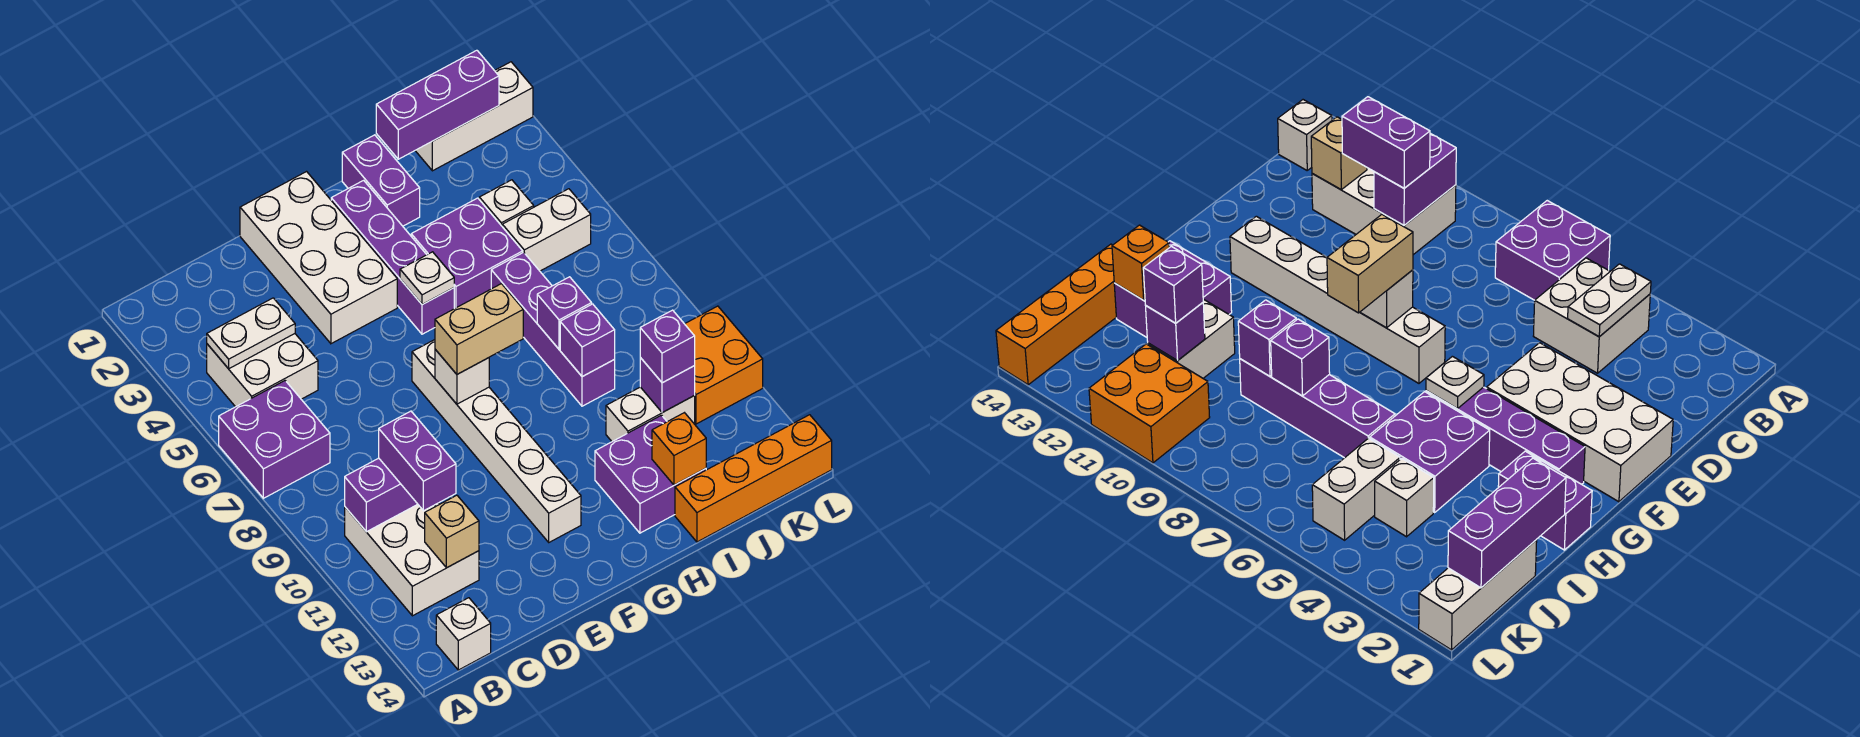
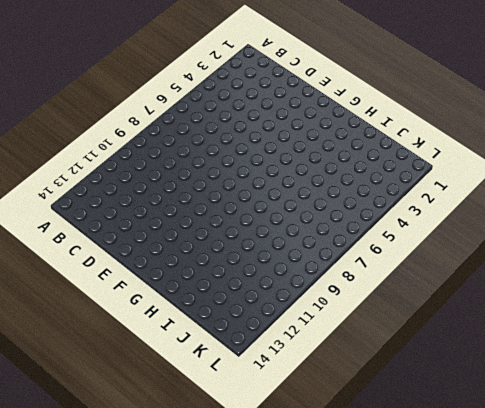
none -> purple 2x2 brick [219,381,330,498]
none -> white 2x2 brick [207,334,318,407]
none -> white 2x3 brick [345,503,479,616]
none -> white 1x1 brick [436,598,491,670]

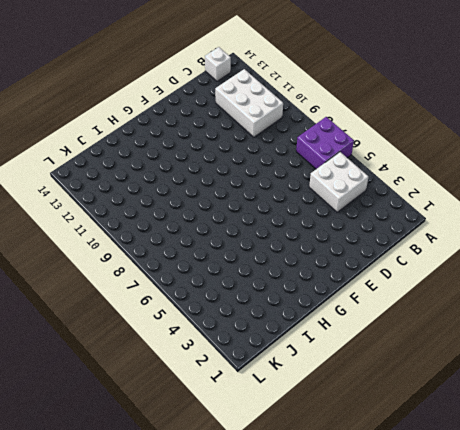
none -> white 2x4 brick [240,172,397,344]
none -> white 1x6 brick [412,340,581,542]
none -> purple 1x4 brick [331,180,454,334]
none -> purple 1x2 brick [342,135,420,226]

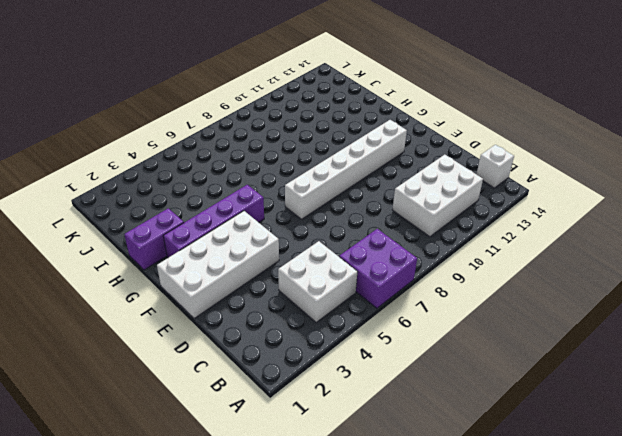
none -> purple 2x2 brick [411,198,523,309]
none -> purple 2x2 brick [595,415,706,533]
none -> purple 1x4 brick [491,252,615,406]
none -> white 1x2 brick [606,387,695,441]

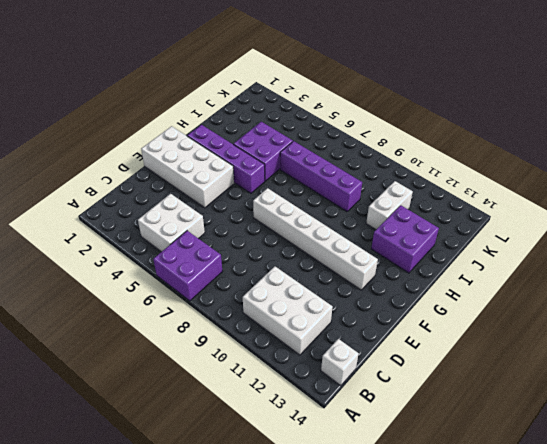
none -> purple 1x2 brick [342,135,420,226]
none -> orange 1x4 brick [675,415,832,542]
none -> white 1x3 brick [415,62,533,171]
none -> white 1x1 brick [479,180,534,226]

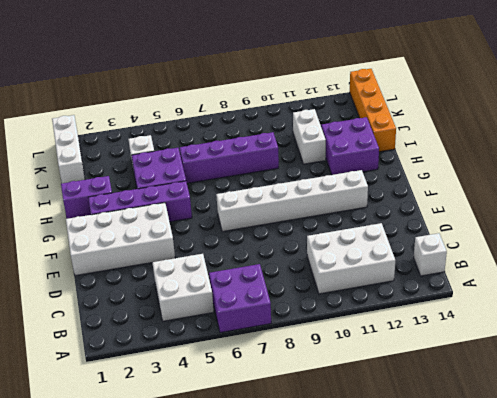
none -> white 1x2 brick [502,189,591,271]
none -> orange 2x2 brick [685,306,763,424]
none -> white 1x2 plate [207,298,295,369]
none -> purple 1x2 brick [345,458,417,532]

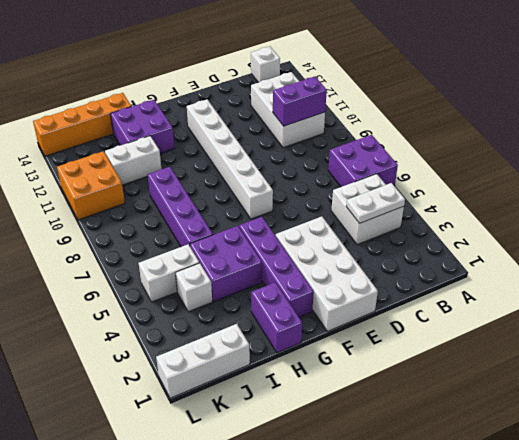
none -> tan 1x1 brick [425,495,479,568]
none -> white 1x1 brick [435,349,489,404]
none -> white 1x1 plate [400,252,454,305]
none -> purple 1x3 brick [376,50,499,159]

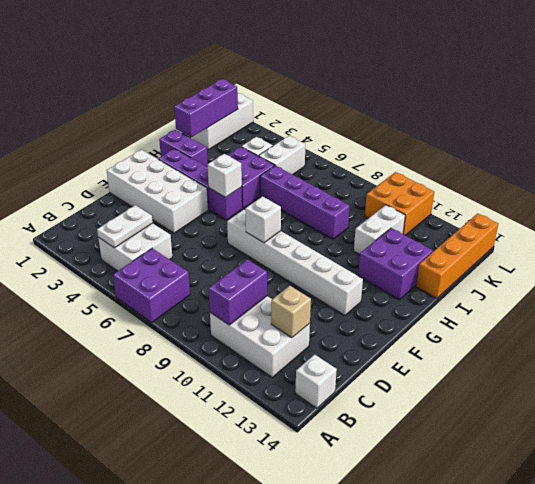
white 1x1 brick [208,154,242,197] -> white 1x1 plate [400,252,454,305]
none -> purple 1x1 brick [537,277,592,349]
none -> purple 1x1 brick [560,304,615,377]
none -> orange 1x1 brick [652,413,706,485]
none -> purple 1x1 brick [640,358,695,413]

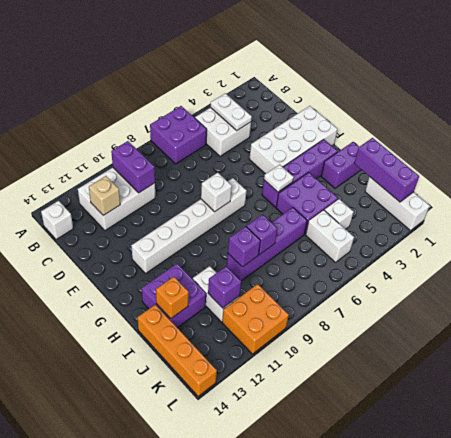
none -> purple 1x2 brick [379,411,456,511]
none -> tan 1x2 brick [435,284,523,374]
none -> purple 1x1 brick [640,310,695,383]

